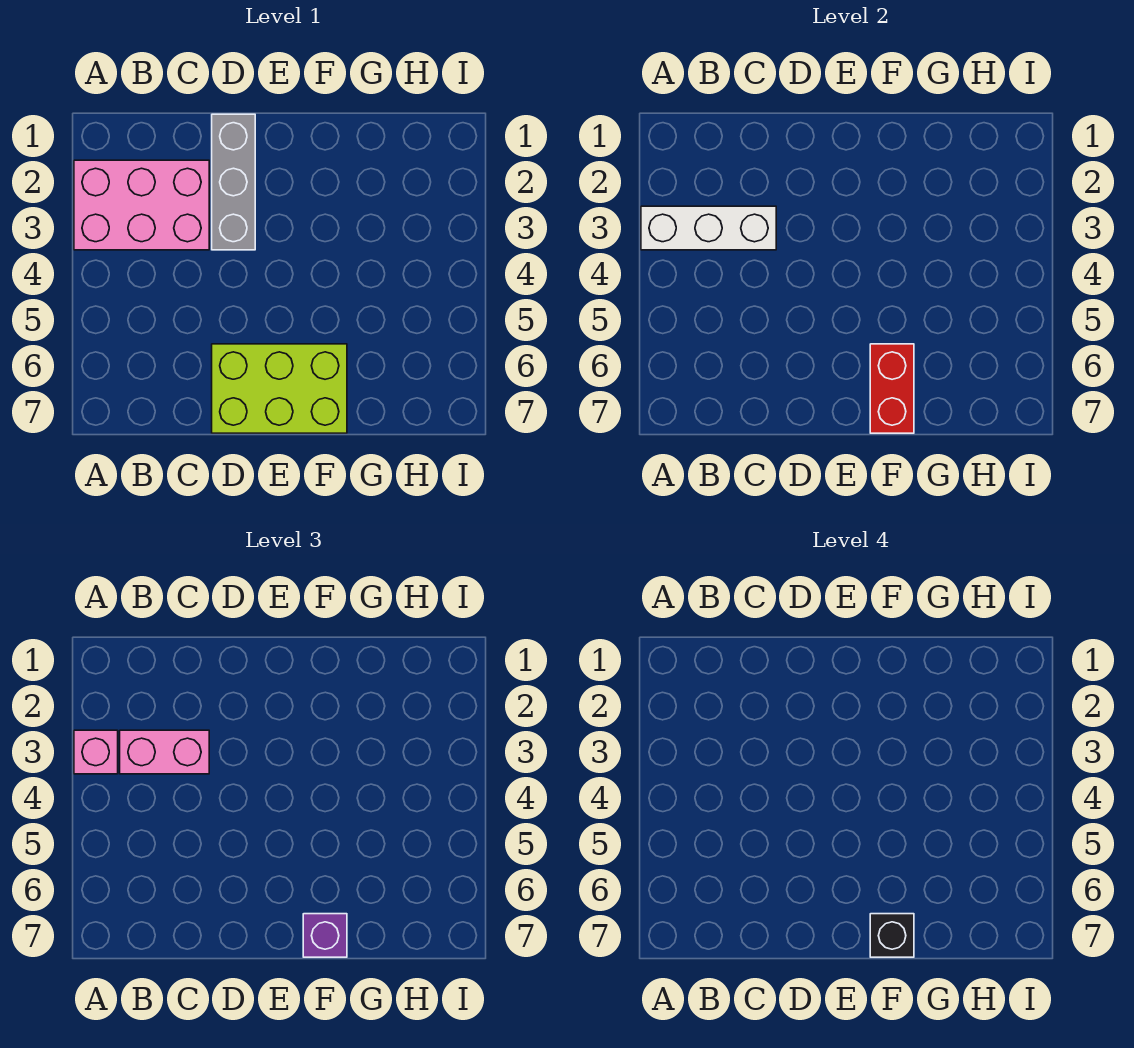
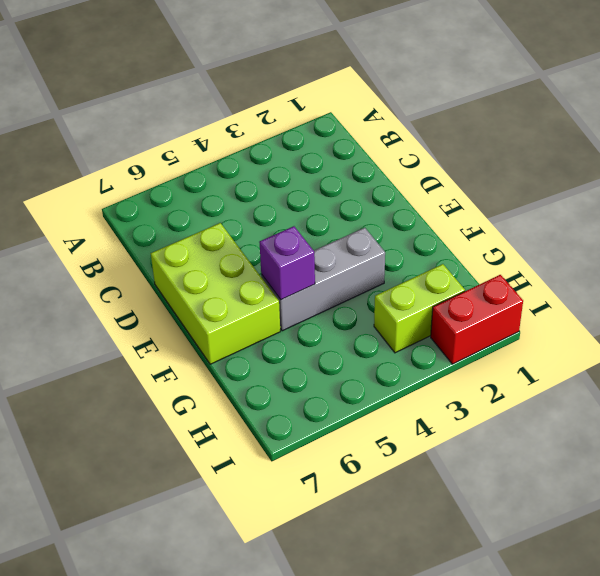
grey 1x3 brick [261,228,385,331] -> grey 1x3 brick moved to [212,114,255,250]
purple 1x1 brick [259,226,315,300] -> purple 1x1 brick moved to [303,914,347,957]
lime 1x2 brick [374,264,465,353] -> none
red 1x2 brick [431,275,523,364] -> red 1x2 brick moved to [870,344,914,433]
none -> pink 2x3 brick [74,160,209,250]
none -> white 1x3 brick [641,206,776,250]

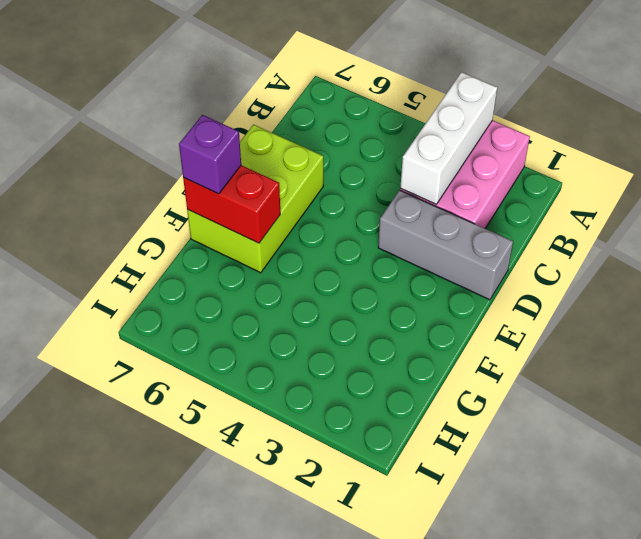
none -> pink 1x1 brick [74,730,118,774]
none -> pink 1x2 brick [120,730,209,774]

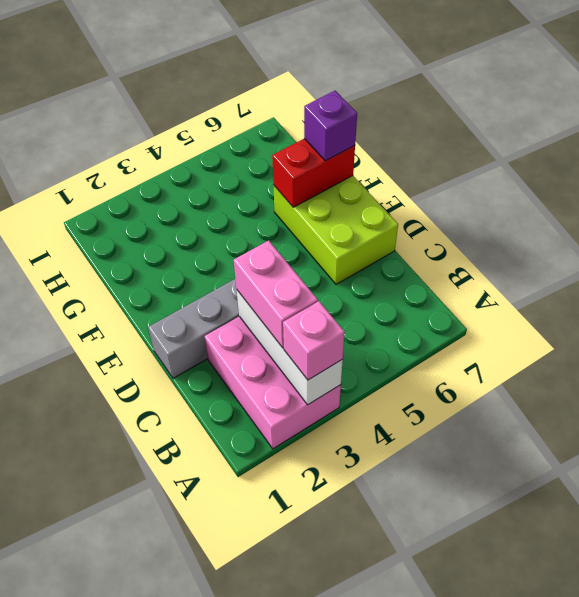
none -> black 1x1 brick [870,914,914,957]

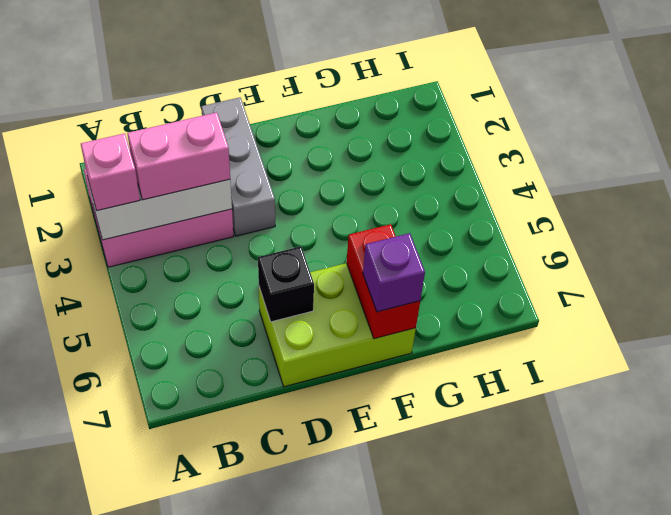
black 1x1 brick [258,246,314,322] -> black 1x1 brick moved to [870,914,914,957]

